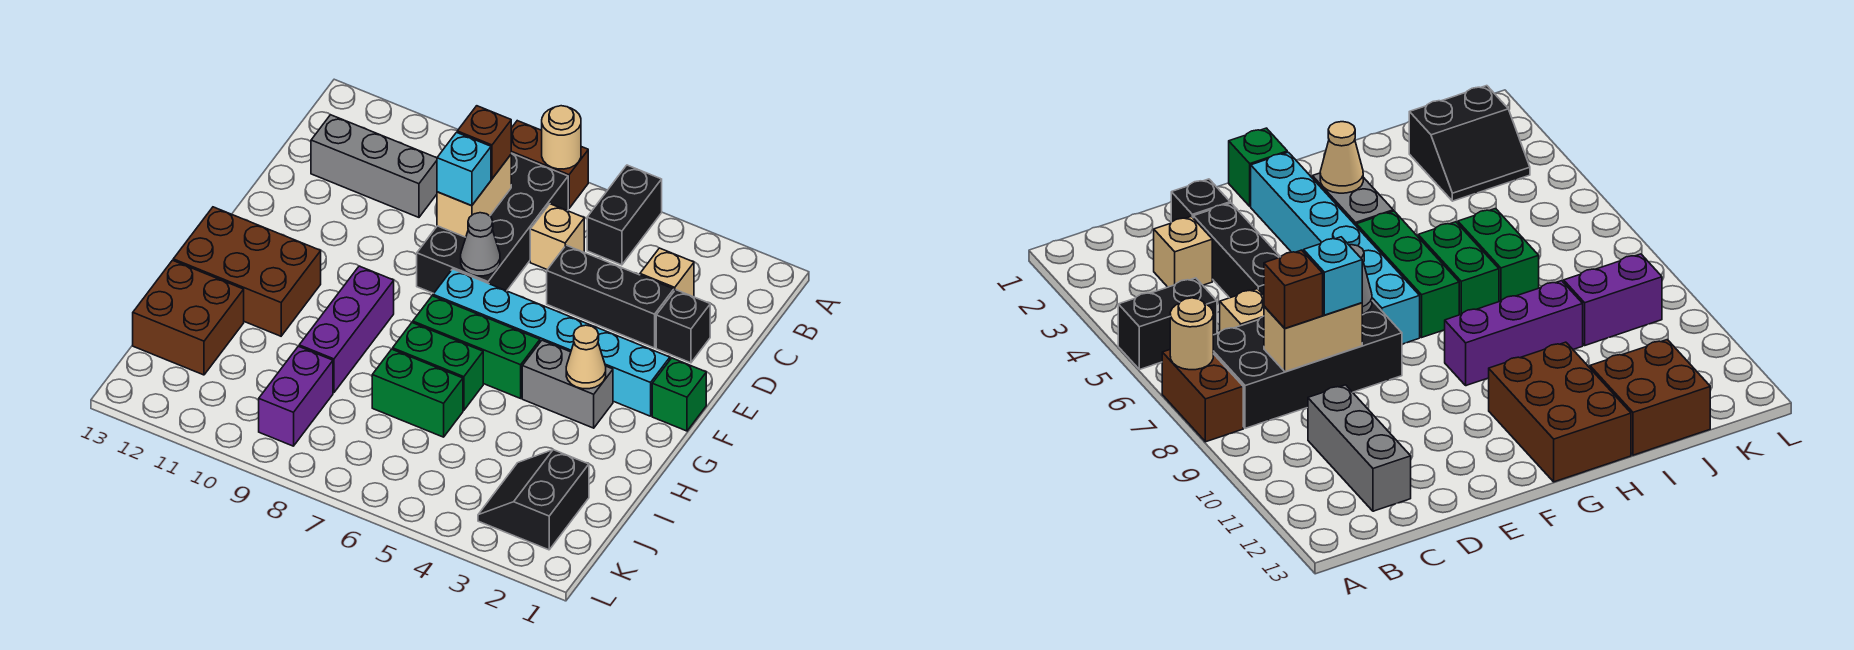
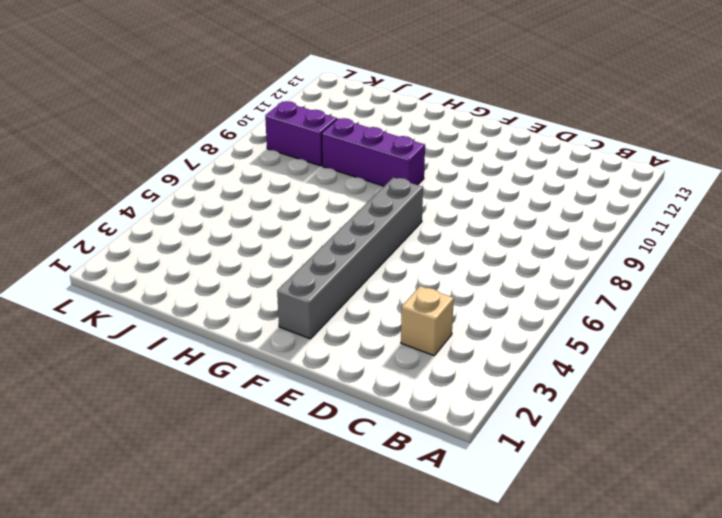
grey 1x6 brick [277,178,423,339] -> cyan 1x6 brick [433,269,670,416]
none -> black 1x2 brick [587,165,662,265]
none -> brown 1x2 brick [511,121,588,208]
none -> black 2x4 brick [417,153,568,293]

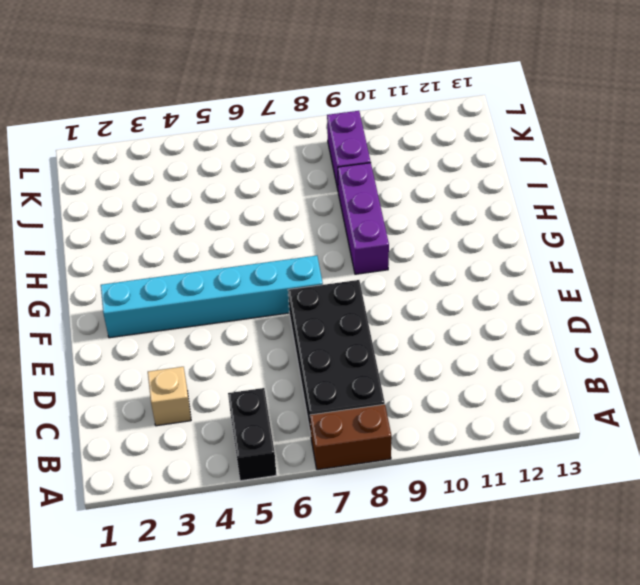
none -> tan 1x1 brick [530,204,584,270]
none -> grey 1x3 brick [311,115,437,217]
none -> black 1x1 brick [656,290,710,363]

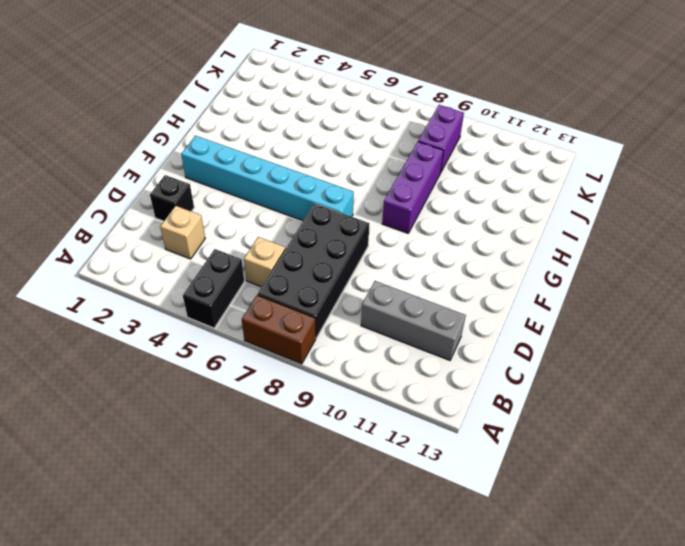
none -> black 1x3 brick [547,245,674,348]
none -> green 1x1 brick [652,358,706,431]
none -> grey 1x2 brick [522,340,613,428]

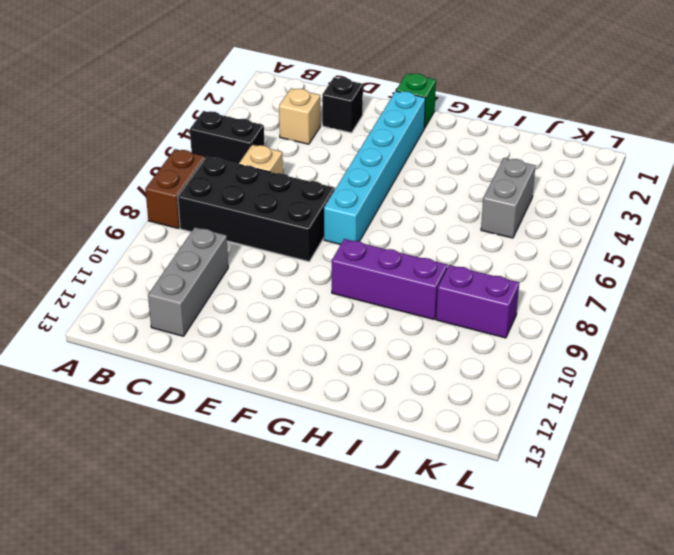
grey 1x2 brick [481,158,535,238] -> grey 1x2 brick moved to [522,340,613,428]
none -> black 1x3 brick [547,245,674,348]
none -> green 1x3 brick [413,296,540,398]
none -> brown 2x3 brick [173,207,321,336]

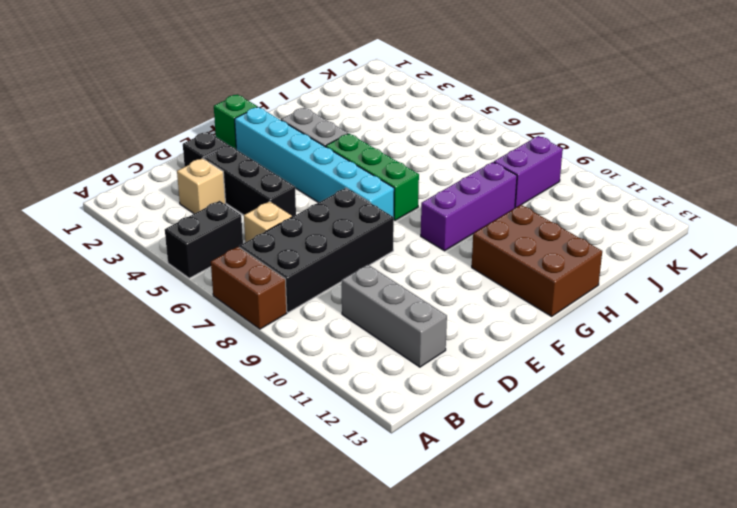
none -> green 1x2 brick [393,323,483,410]
none -> green 1x2 brick [372,349,463,437]
none -> brown 2x2 brick [133,260,244,375]

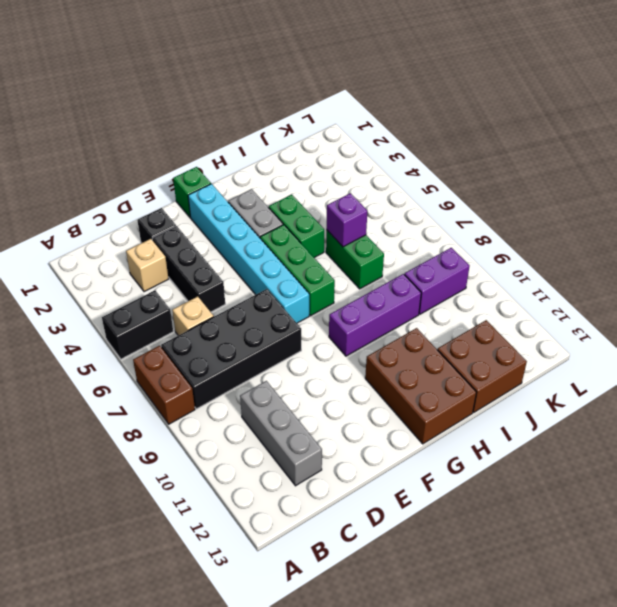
green 1x2 brick [269,195,324,258] -> green 1x2 brick moved to [393,323,483,410]
purple 1x1 brick [326,193,367,247] -> none
none -> black 2x2 slope [478,450,589,550]
none -> tan 1x1 round brick [542,106,581,169]
none -> tan 1x2 brick [437,155,511,237]

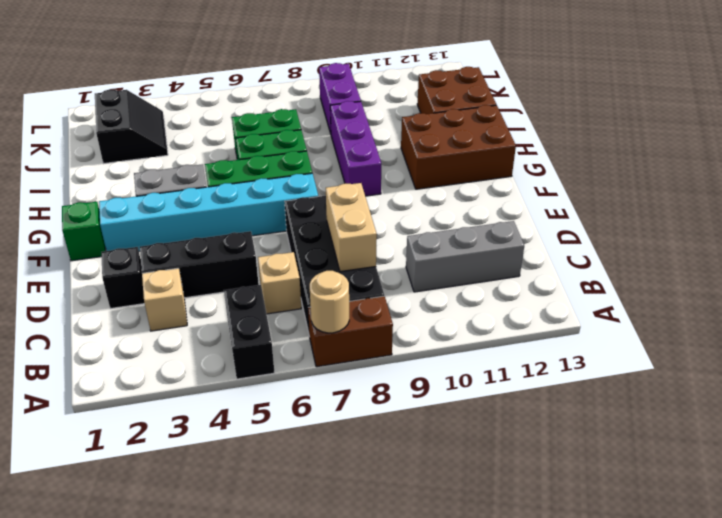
none -> grey 1x1 cone [461,213,500,276]
none -> tan 1x1 cone [566,325,606,389]
none -> brown 1x1 brick [457,106,511,179]

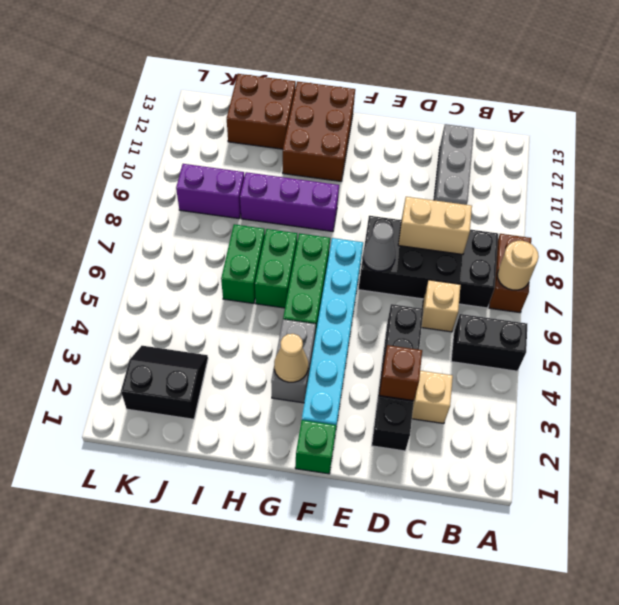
brown 1x1 brick [379,345,422,401] -> brown 1x1 brick moved to [457,106,511,179]
none -> cyan 1x1 brick [437,132,491,206]

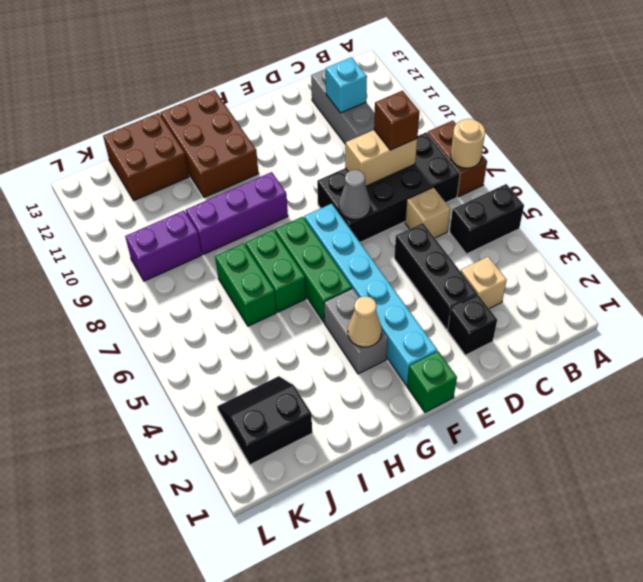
cyan 1x1 brick [326,57,367,113] -> cyan 1x1 brick moved to [437,132,491,206]

